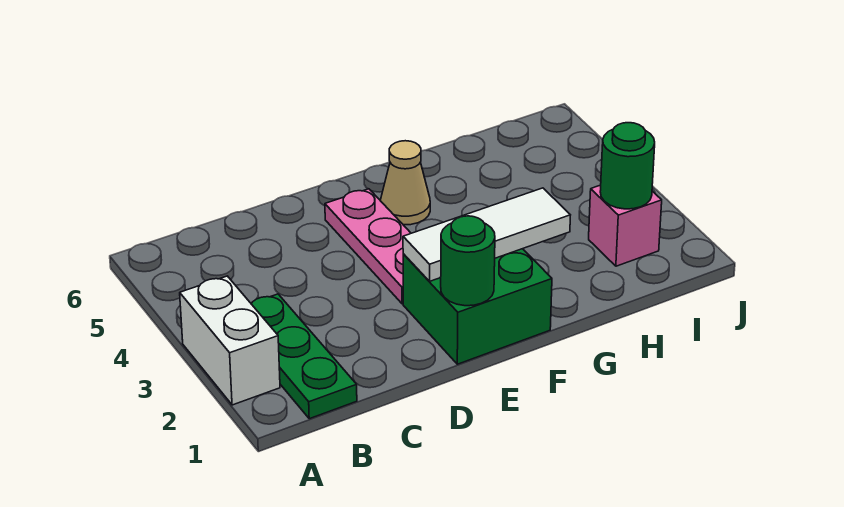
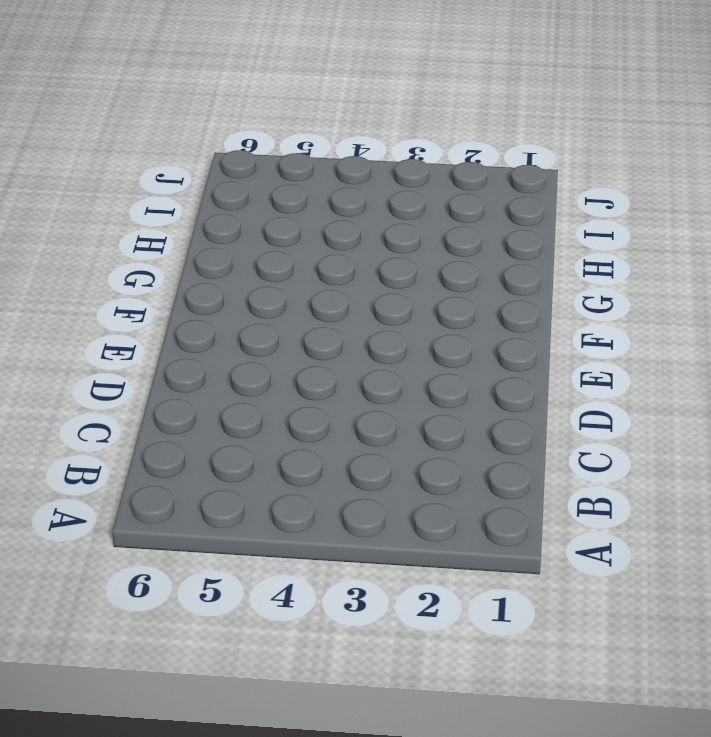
none -> white 1x2 brick [180,276,280,405]
none -> green 1x3 plate [251,294,357,419]

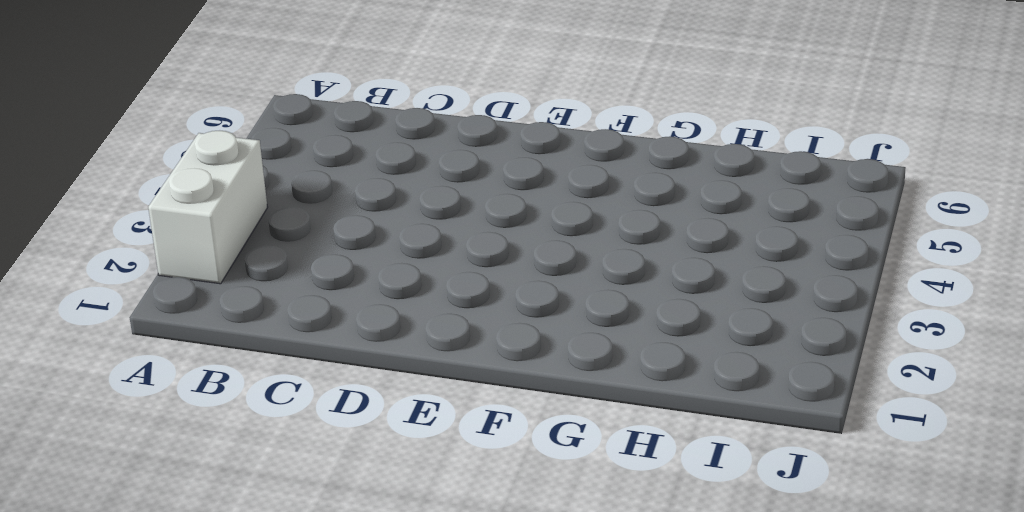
none -> green 1x3 plate [251,294,357,419]
none -> green 2x2 brick [403,249,552,364]

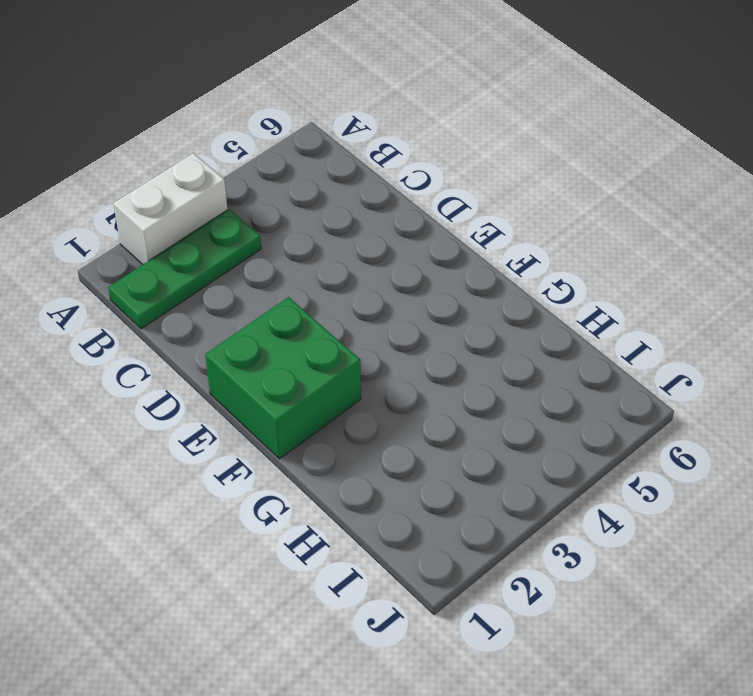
none -> pink 1x3 plate [325,189,411,304]
none -> tan 1x1 cone [381,141,430,225]

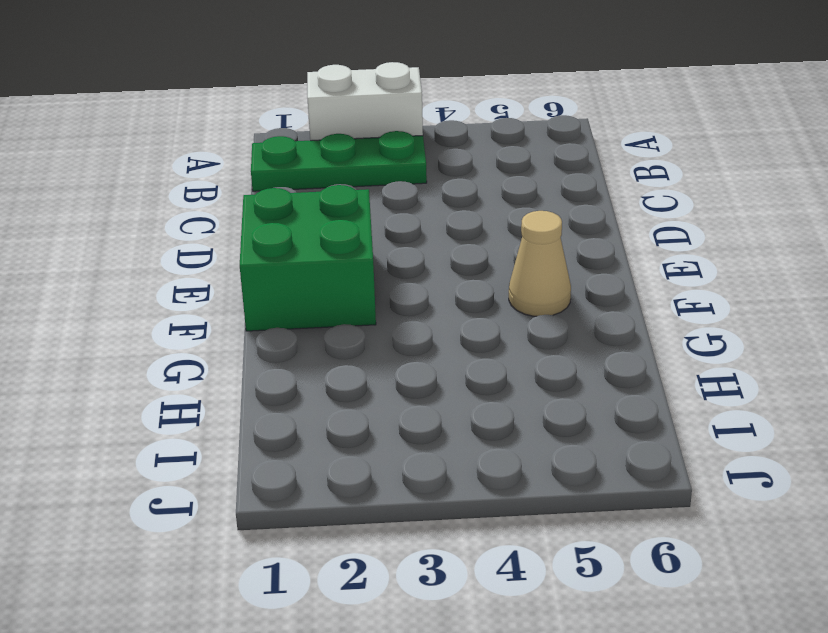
none -> pink 1x3 plate [325,189,411,304]
none -> pink 1x1 brick [589,185,662,266]

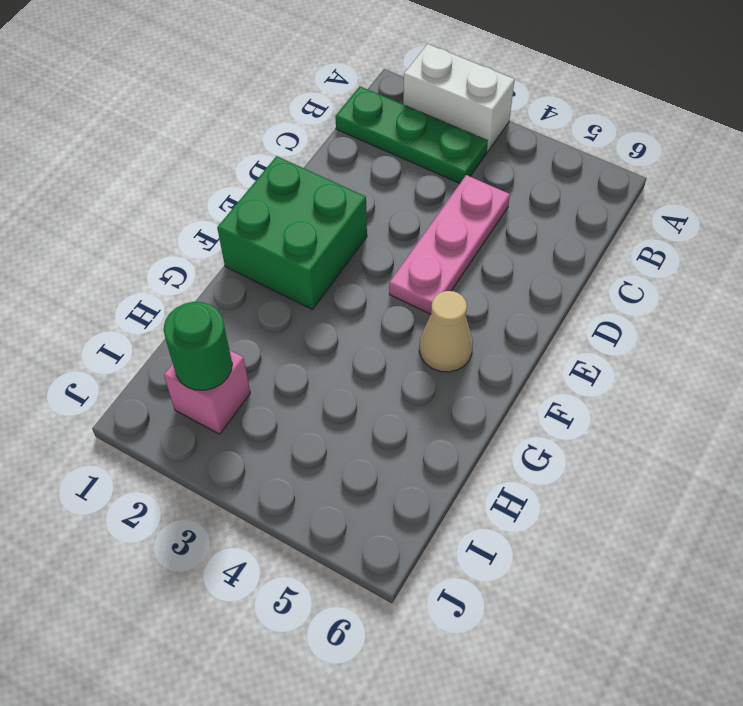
pink 1x3 plate [389,175,510,314] -> pink 1x3 plate turned to [325,189,411,304]
none -> green 1x1 round brick [441,216,495,306]
none -> white 1x3 tile [403,188,570,281]

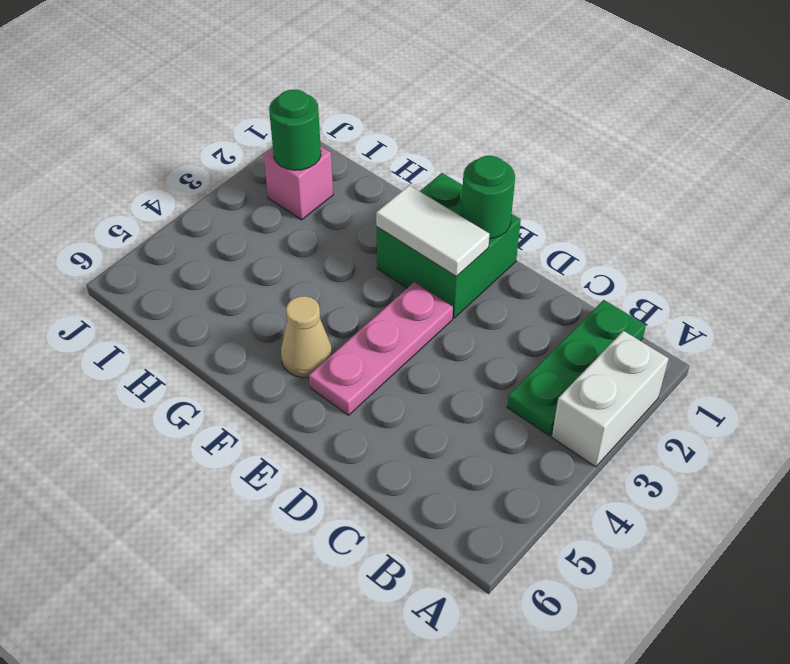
white 1x2 tile [376,185,490,277] -> white 1x3 tile [403,188,570,281]

